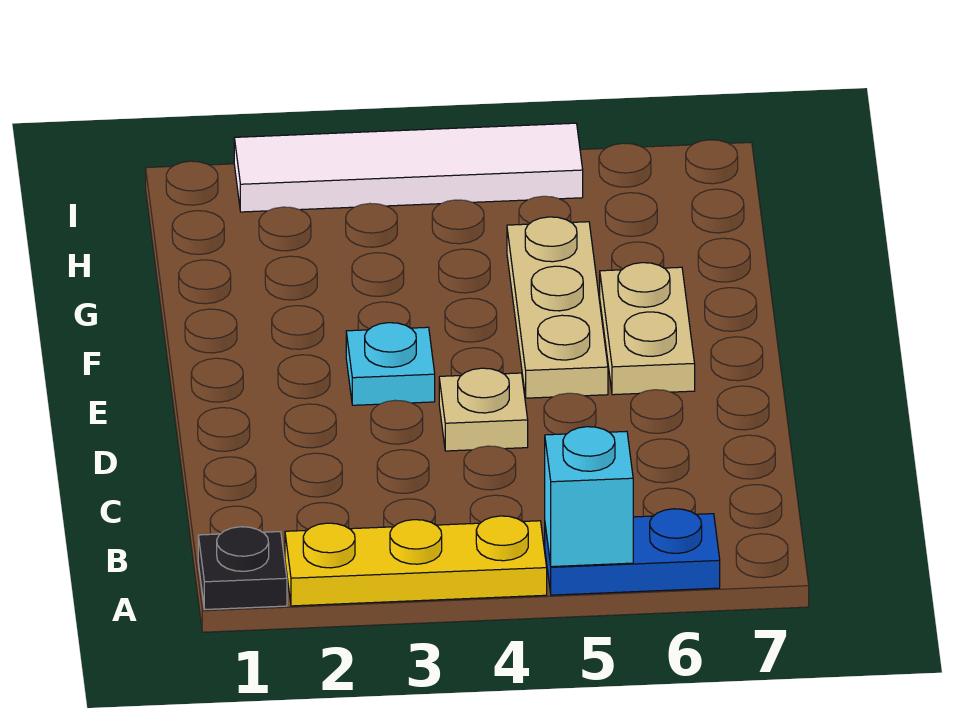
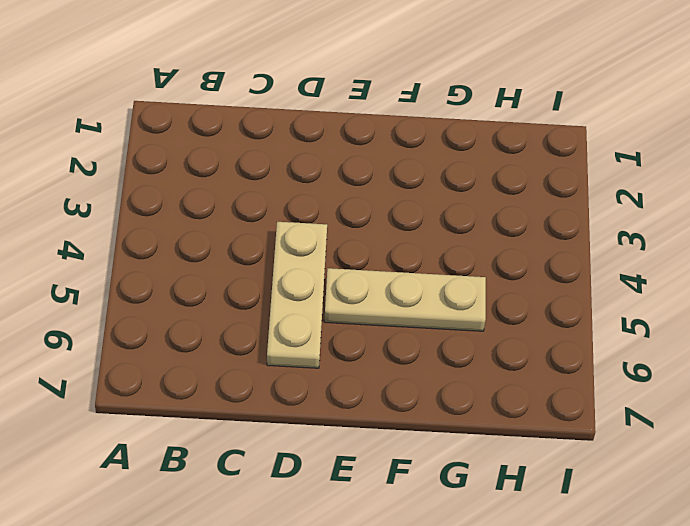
tan 1x3 plate [267,222,327,368] -> tan 1x1 plate [439,368,528,451]
none -> black 1x1 plate [198,527,287,609]
none -> yellow 1x3 plate [285,516,547,606]

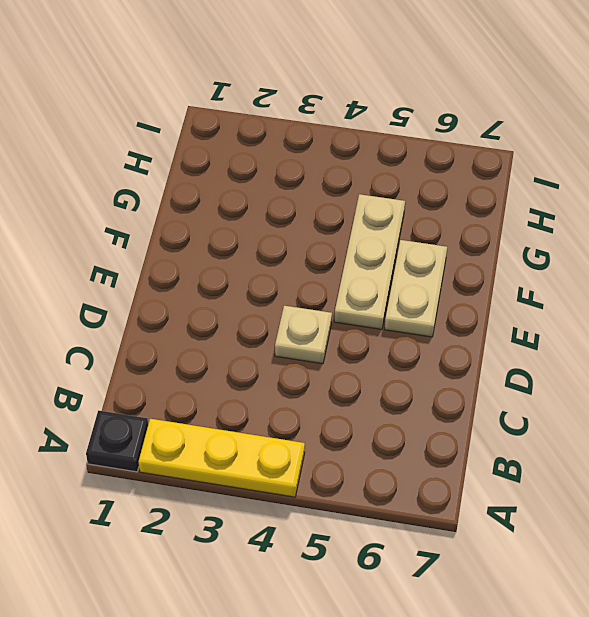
none -> blue 1x2 plate [545,509,720,595]
none -> cyan 1x1 plate [346,323,435,405]

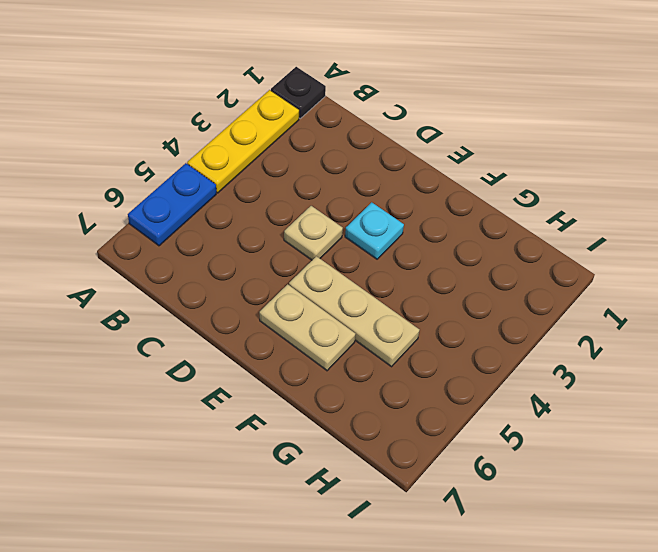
none -> white 1x4 tile [234,123,583,212]
none -> cyan 1x1 brick [545,427,633,567]

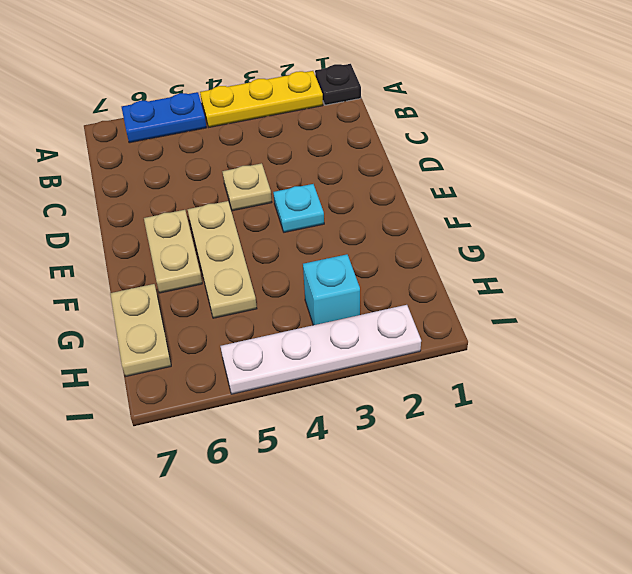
tan 1x2 plate [110,284,171,377] -> none
cyan 1x1 brick [303,254,360,325] -> cyan 1x1 brick moved to [545,427,633,567]
white 1x4 plate [220,305,421,394] -> white 1x4 tile [234,123,583,212]

